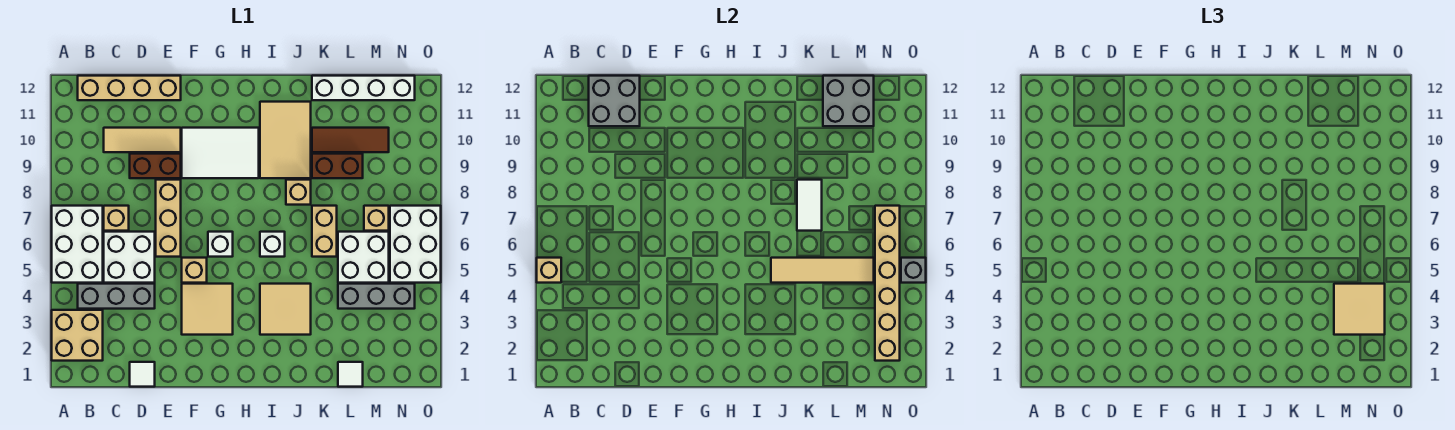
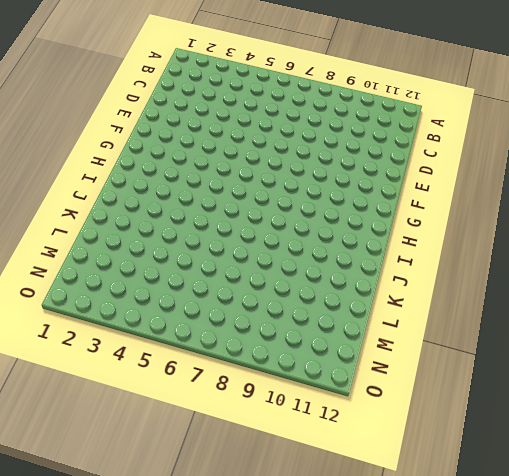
none -> tan 2x2 brick [52,310,103,361]
none -> white 2x3 brick [52,206,103,283]
none -> grey 1x3 brick [78,284,155,309]
none -> tan 1x4 brick [78,76,181,100]

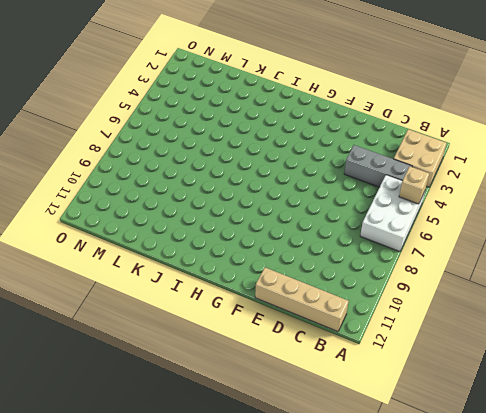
none -> white 2x2 brick [104,232,155,283]
none -> tan 1x1 brick [104,206,129,231]
none -> tan 1x3 tile [104,128,181,152]
none -> white 1x1 tile [130,362,155,387]

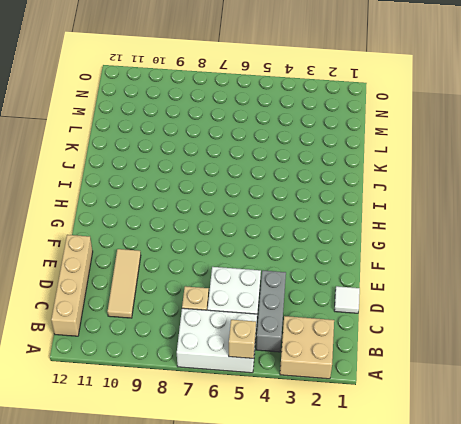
none -> brown 1x2 brick [130,154,181,178]
none -> tan 1x3 brick [156,180,181,257]
none -> tan 2x2 tile [182,284,233,335]
none -> tan 1x1 brick [182,258,207,283]

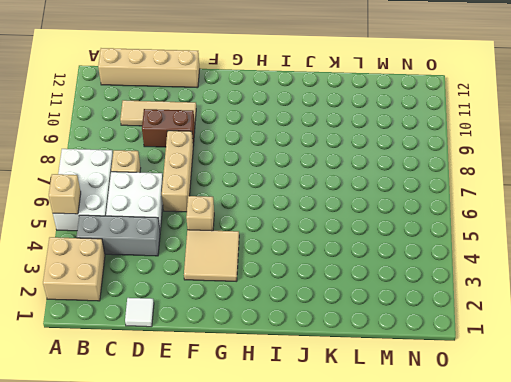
none -> white 2x3 tile [182,128,259,178]
none -> white 1x1 brick [208,232,233,257]
none -> tan 2x2 tile [260,284,311,335]
none -> white 1x1 brick [260,232,285,257]

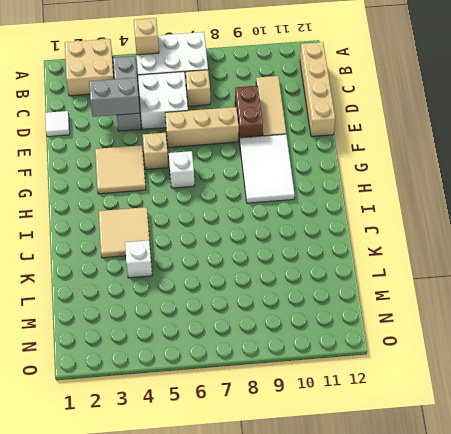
grey 1x2 brick [89,78,140,117] -> none
white 1x1 brick [125,240,152,278] -> white 1x1 brick moved to [260,232,285,257]
none -> tan 2x3 tile [260,102,311,178]
none -> tan 1x1 brick [286,180,311,205]
none -> tan 1x2 brick [312,206,337,257]
none -> brown 1x2 brick [312,154,363,178]

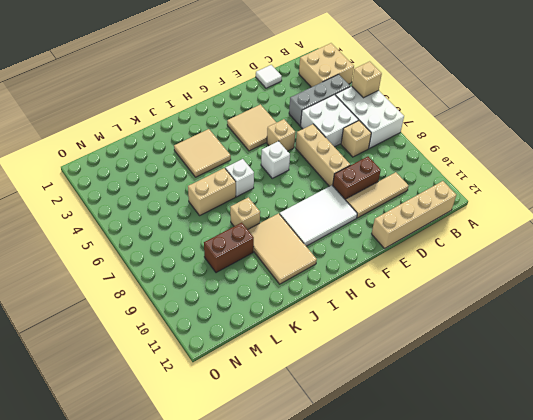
tan 1x2 brick [188,168,236,215] -> tan 1x2 brick turned to [312,206,337,257]
none -> brown 1x3 tile [312,128,389,152]
none -> white 1x4 brick [312,76,415,100]
none -> white 1x1 tile [338,362,363,387]
none -> grey 1x3 brick [338,284,415,309]

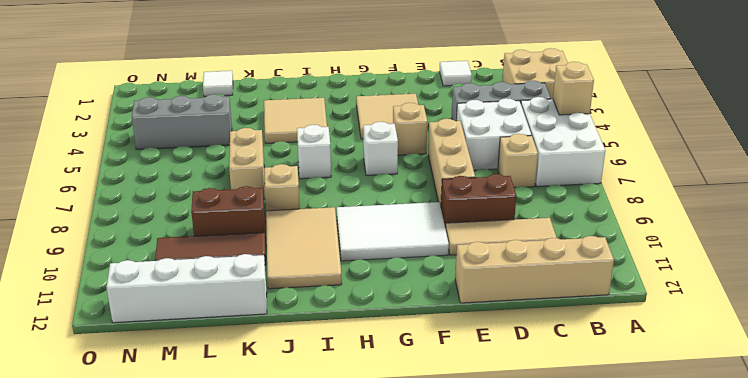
none -> white 2x2 brick [338,232,389,283]
none -> tan 1x1 brick [364,206,389,231]
none -> white 2x3 brick [390,206,441,283]
none -> grey 2x2 brick [589,76,640,126]

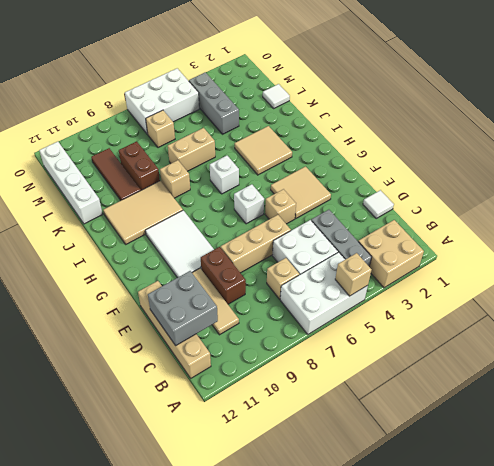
none -> white 2x2 brick [338,232,389,283]
none -> tan 1x4 tile [771,258,874,283]
none -> white 1x2 tile [797,180,822,231]
none -> grey 2x2 brick [823,76,874,126]

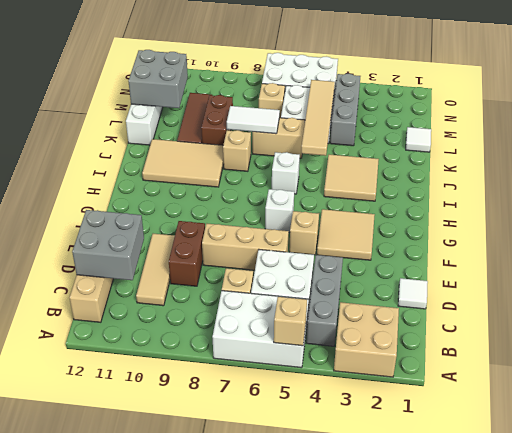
none -> white 2x3 tile [182,128,259,178]
none -> tan 1x6 brick [875,206,900,361]
none -> grey 1x1 brick [901,258,926,283]
none -> tan 2x2 tile [1334,284,1385,335]

